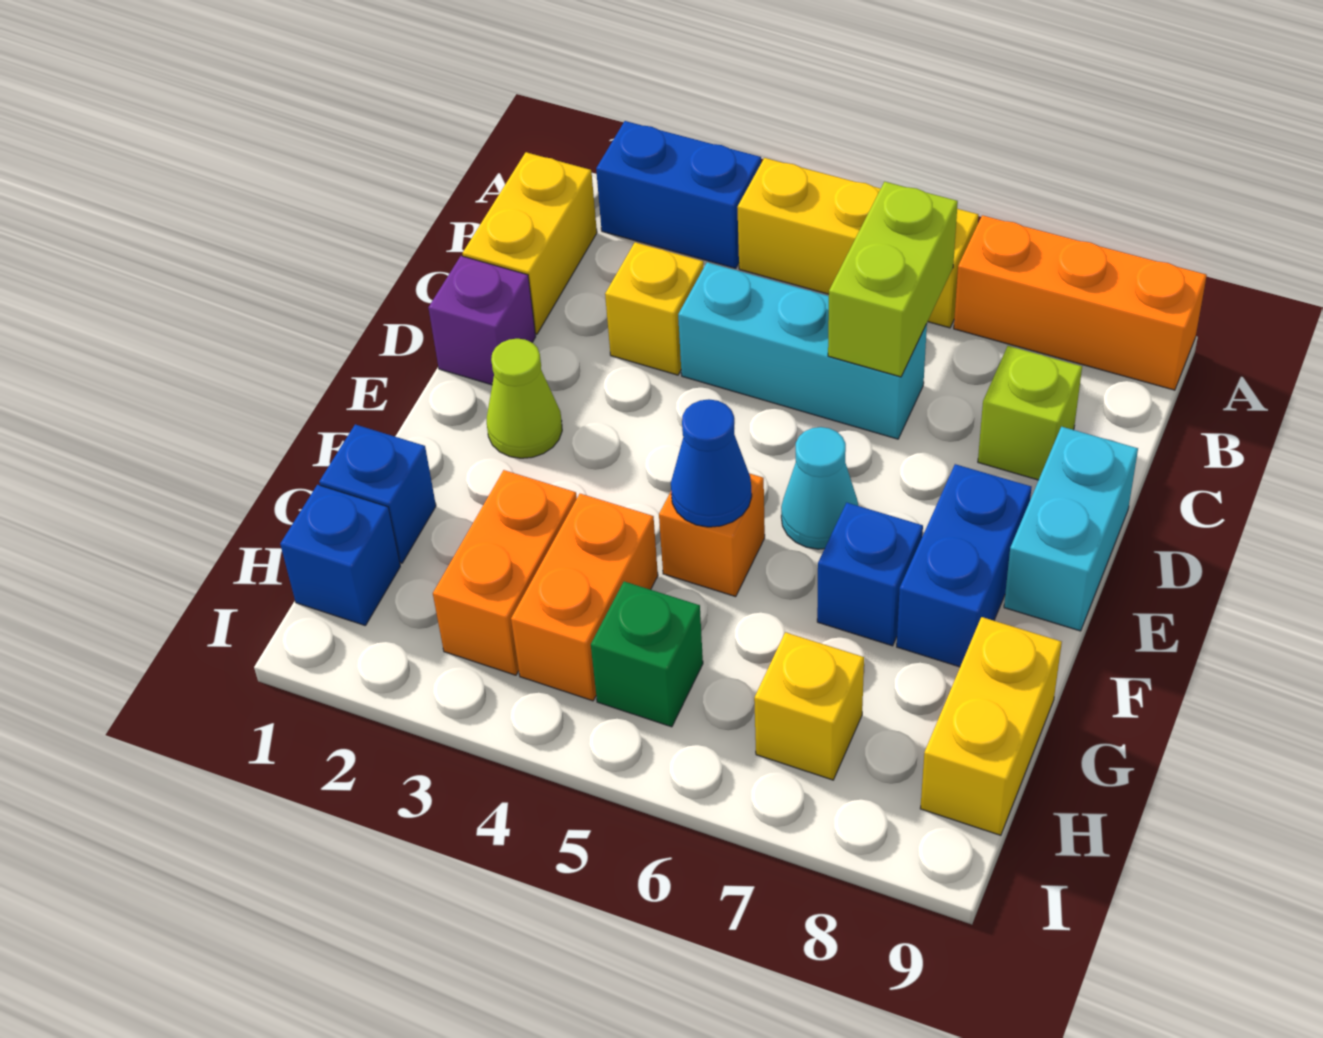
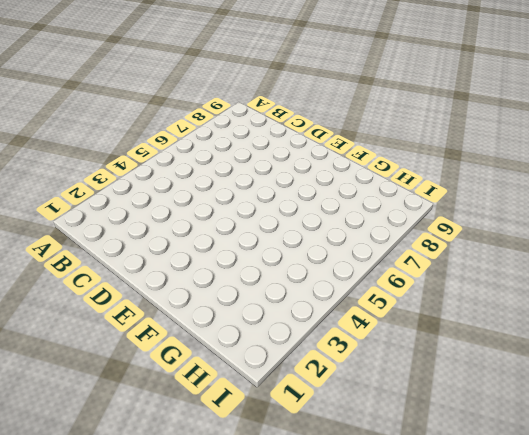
none -> blue 1x2 brick [596,121,761,268]
none -> yellow 1x3 brick [737,158,978,328]
none -> orange 1x3 brick [954,215,1207,390]

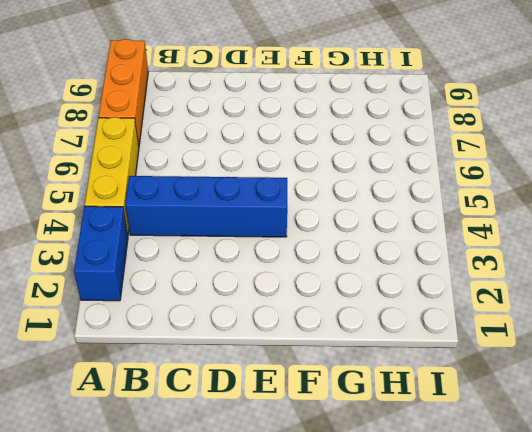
blue 1x4 brick [125,176,287,237] -> cyan 1x3 brick [678,262,927,439]
none -> yellow 1x2 brick [462,152,597,334]
none -> yellow 1x1 brick [605,242,704,375]
none -> lime 1x1 brick [978,346,1082,480]

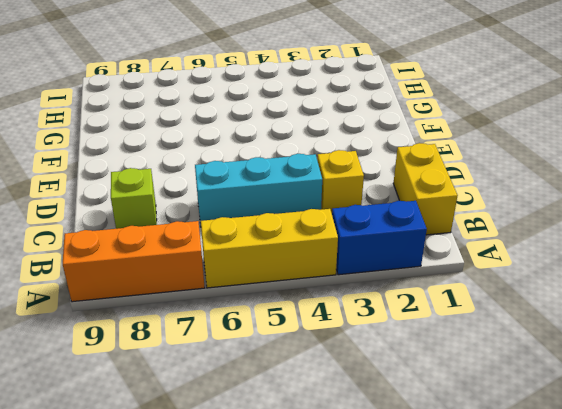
none -> purple 1x1 brick [428,256,536,385]
none -> cyan 1x2 brick [1004,427,1138,631]
none -> lime 1x1 cone [487,339,562,458]

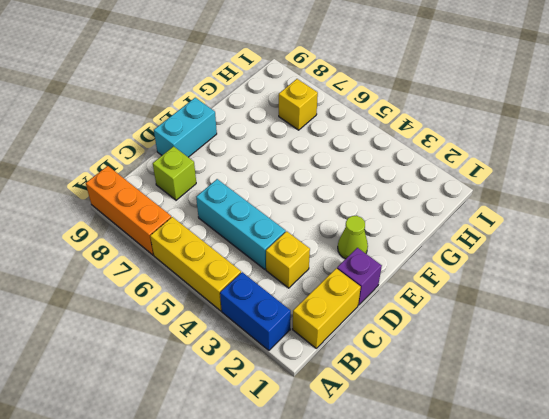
none -> cyan 1x1 cone [781,427,858,549]
none -> blue 1x2 brick [897,464,1031,667]
none -> orange 1x1 brick [659,473,765,597]

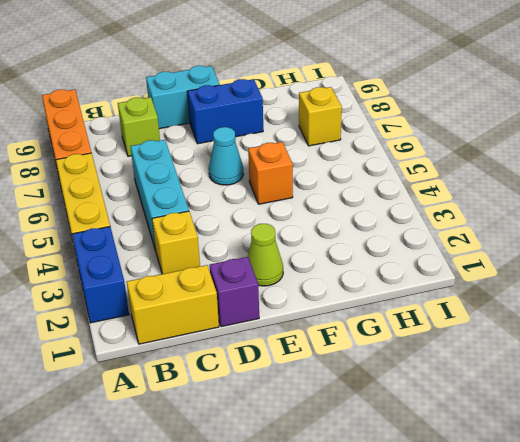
none -> blue 1x1 brick [817,503,923,646]
none -> blue 1x1 brick [319,424,436,563]
none -> orange 1x2 brick [433,470,577,675]

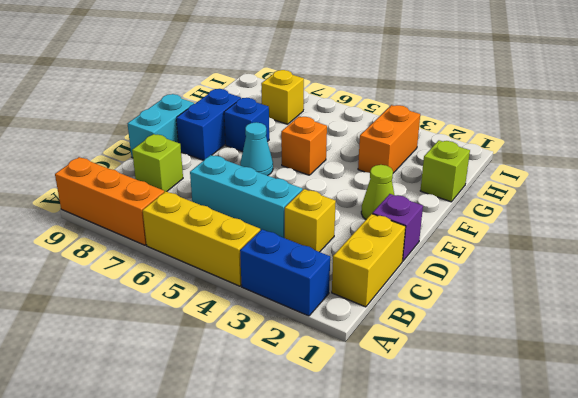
lime 1x1 brick [420,140,470,202] -> blue 1x1 brick [319,424,436,563]
none -> orange 1x2 brick [511,494,658,701]
none -> yellow 1x2 brick [920,617,1062,835]
none -> blue 1x1 brick [280,485,400,625]

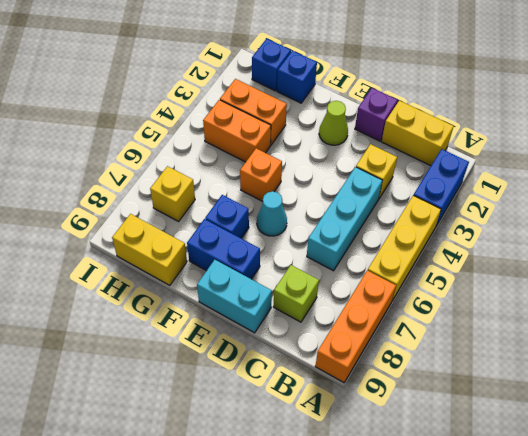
none -> green 1x1 brick [591,581,703,727]
none -> lime 1x2 brick [828,182,958,377]
none -> blue 1x1 cone [671,399,752,527]

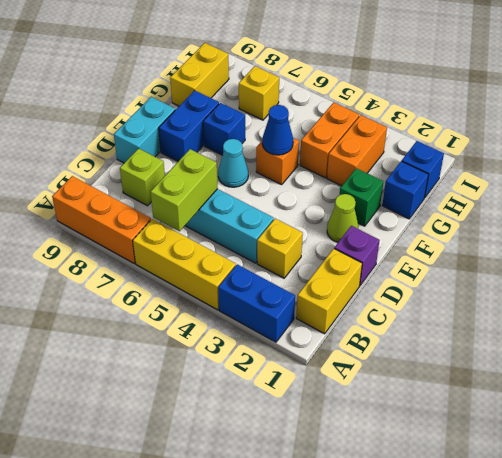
green 1x1 brick [340,168,383,226] -> green 1x1 brick moved to [591,581,703,727]

